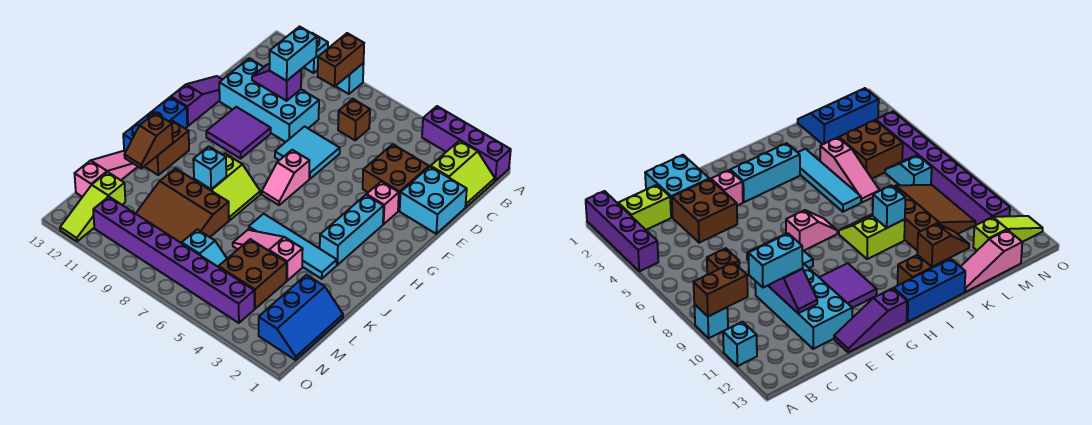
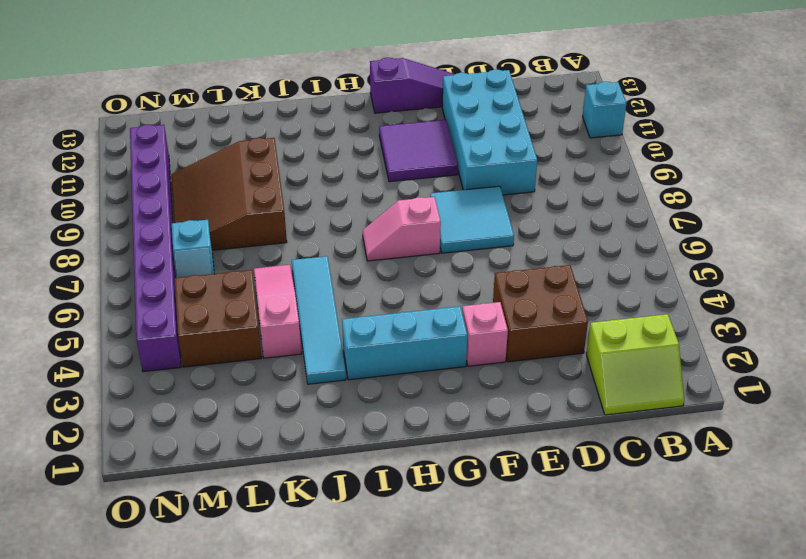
none -> purple 1x4 brick [422,106,511,181]
none -> cyan 1x1 brick [336,63,364,94]
none -> brown 1x1 brick [338,99,370,140]
none -> cyan 2x2 brick [400,167,467,234]

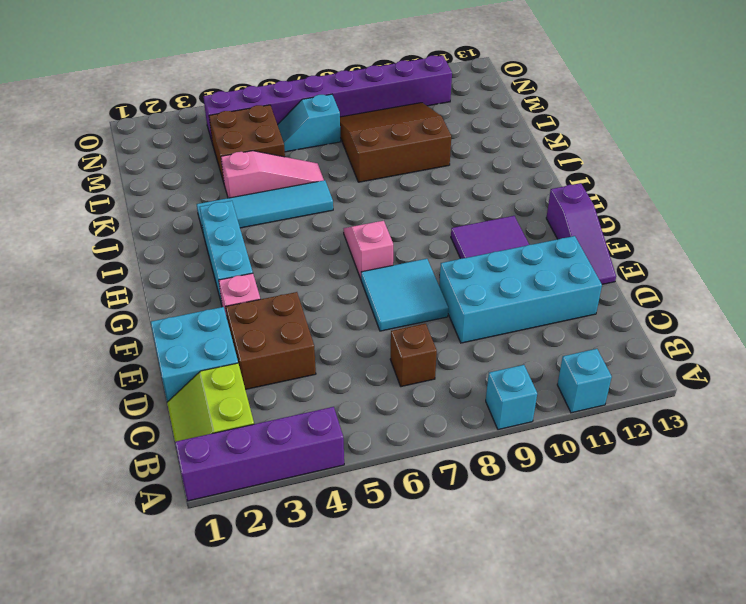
none -> blue 1x3 brick [123,97,187,152]
none -> lime 2x2 slope [194,154,260,220]
none -> brown 1x2 brick [144,121,189,175]
none -> pink 1x3 slope [75,151,138,197]

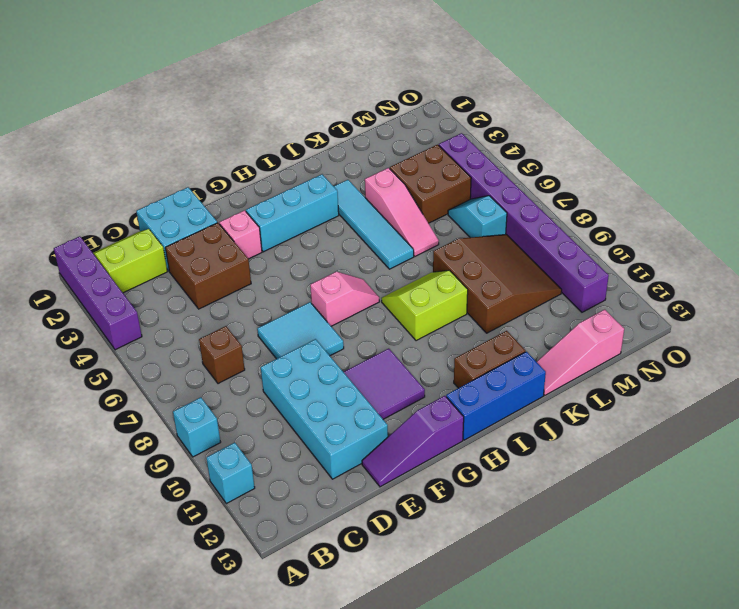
none -> blue 2x3 slope [259,275,343,360]
none -> lime 1x3 slope [60,172,125,241]
none -> brown 1x2 brick [318,33,364,86]
none -> purple 1x2 slope [252,64,301,101]

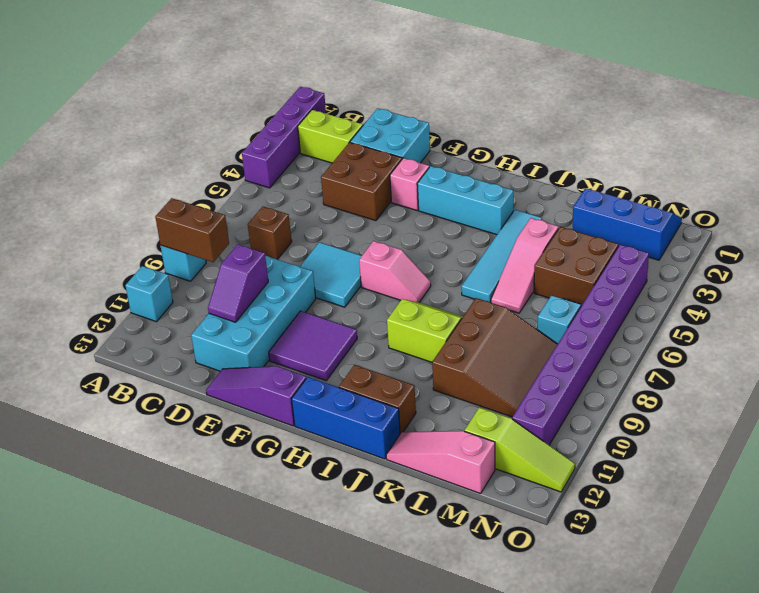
none -> cyan 1x1 brick [193,146,226,189]
none -> brown 1x2 slope [125,113,173,169]
none -> cyan 1x2 brick [270,27,317,81]

